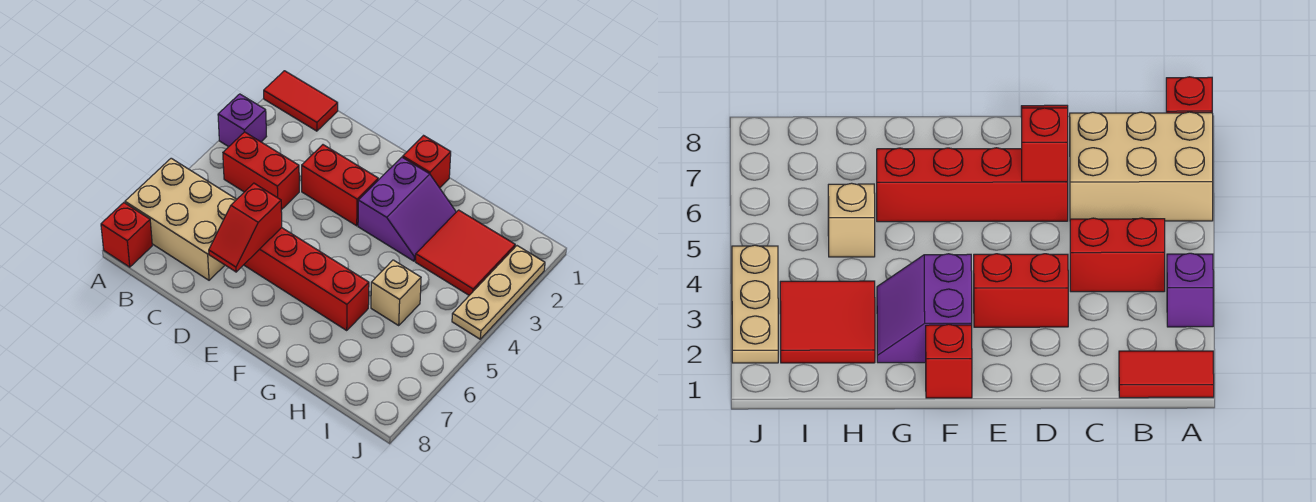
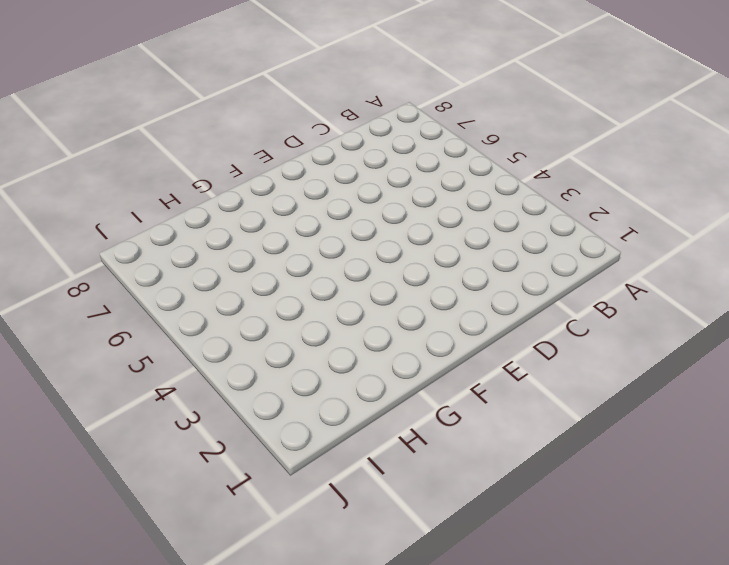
none -> red 1x2 tile [264,71,338,131]
none -> purple 1x1 brick [218,94,266,147]
none -> tan 2x3 brick [125,158,237,280]

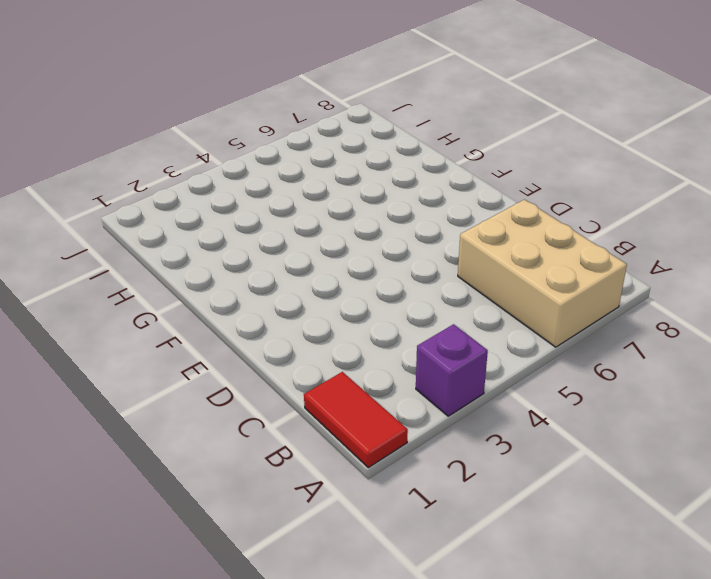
none -> red 1x1 brick [101,203,152,267]
none -> red 1x2 brick [223,132,299,210]
none -> red 1x2 brick [302,145,378,226]

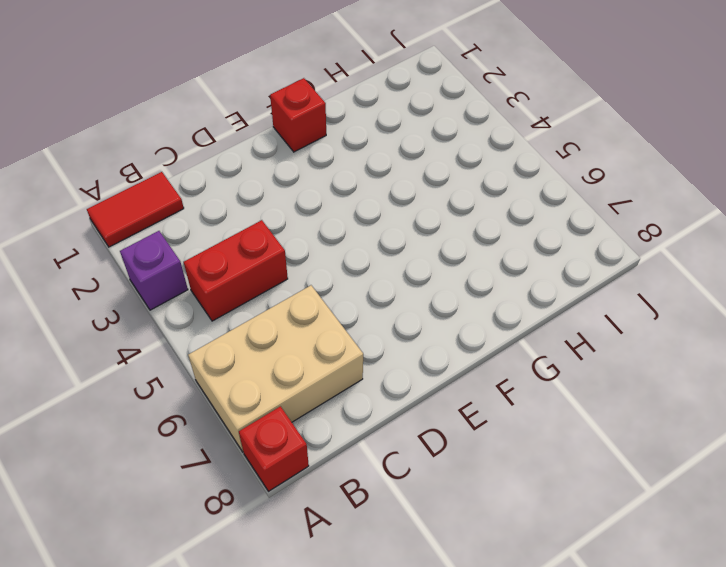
none -> red 1x2 brick [302,145,378,226]
none -> red 1x4 brick [244,228,369,330]
none -> purple 2x2 slope [358,157,456,261]

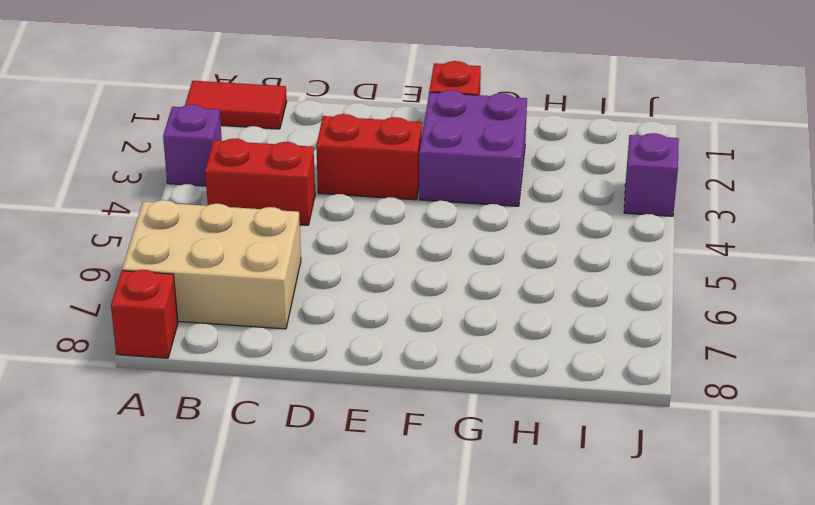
purple 2x2 brick [419,90,527,206] -> purple 2x2 slope [358,157,456,261]
purple 1x1 brick [624,133,679,216] -> tan 1x3 plate [452,246,545,339]
none -> red 1x4 brick [244,228,369,330]
none -> red 2x2 tile [416,210,515,295]
none -> tan 1x1 brick [371,260,421,325]

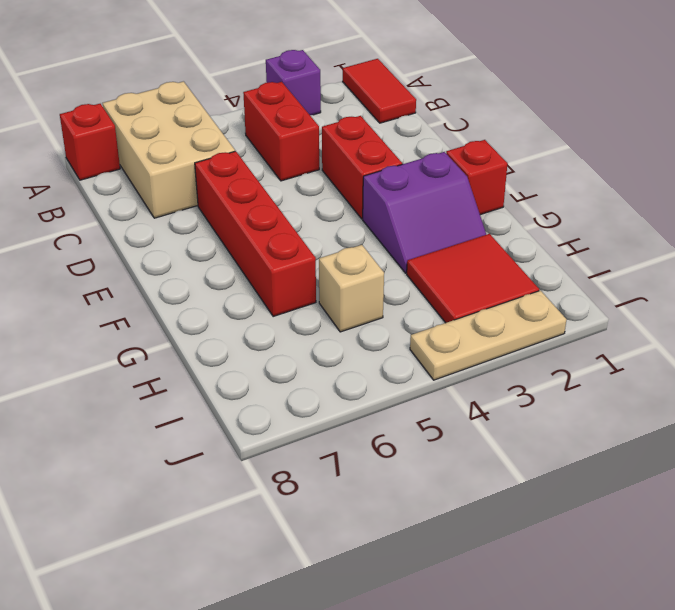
none -> red 1x2 slope [209,183,282,272]

